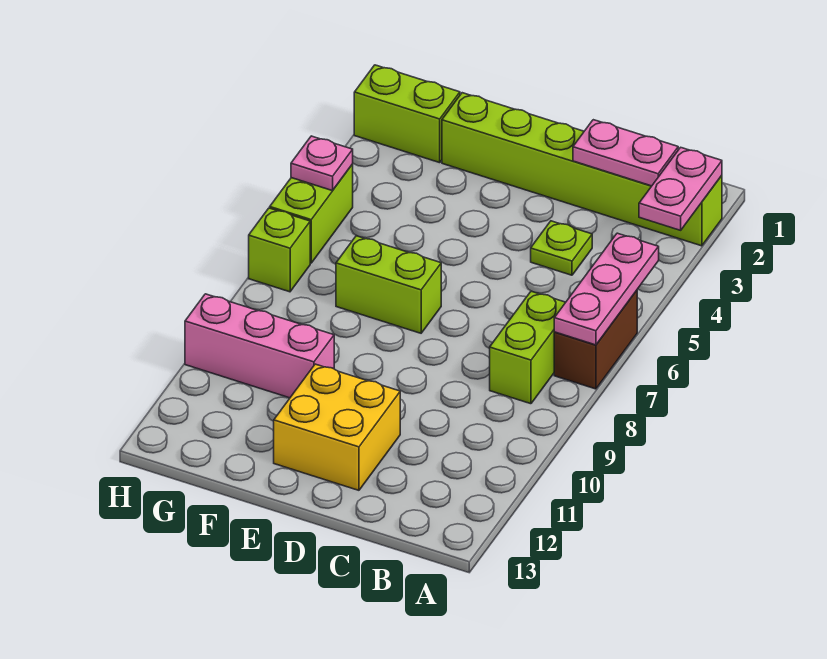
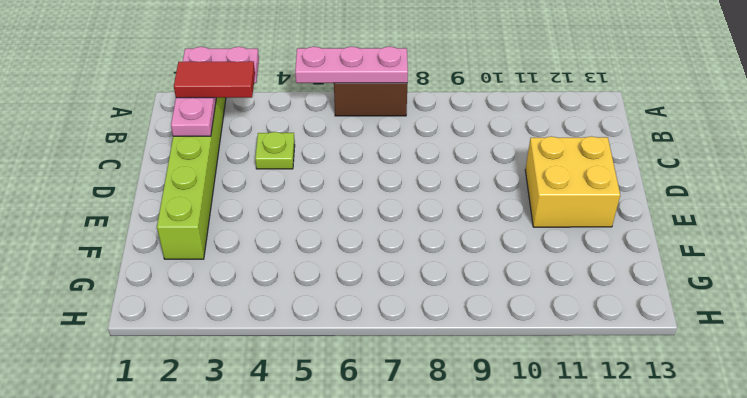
red 1x2 tile [174,61,255,98] -> none
none -> lime 1x2 brick [490,291,566,404]
none -> lime 1x2 brick [336,236,441,333]
none -> pink 1x3 brick [185,294,334,398]

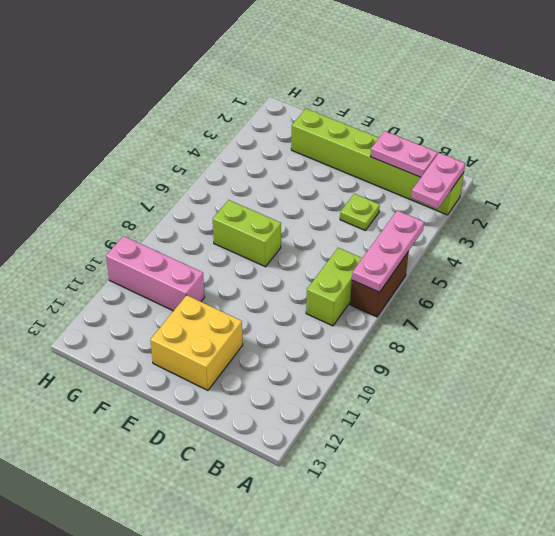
none -> lime 1x2 brick [354,65,460,163]
none -> lime 1x2 brick [270,164,353,263]
none -> lime 1x1 brick [249,208,310,292]

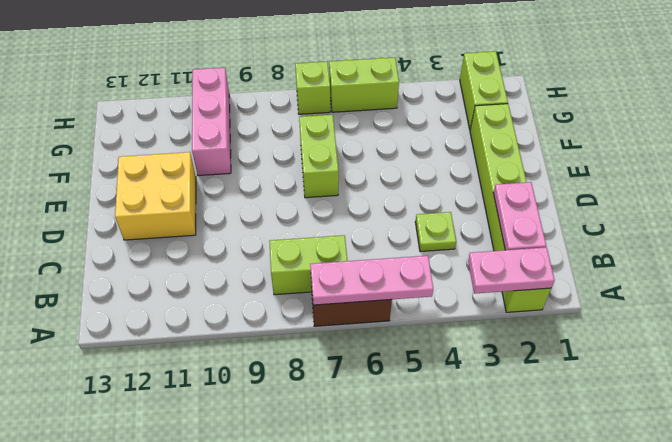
none -> pink 1x1 plate [291,136,353,191]

